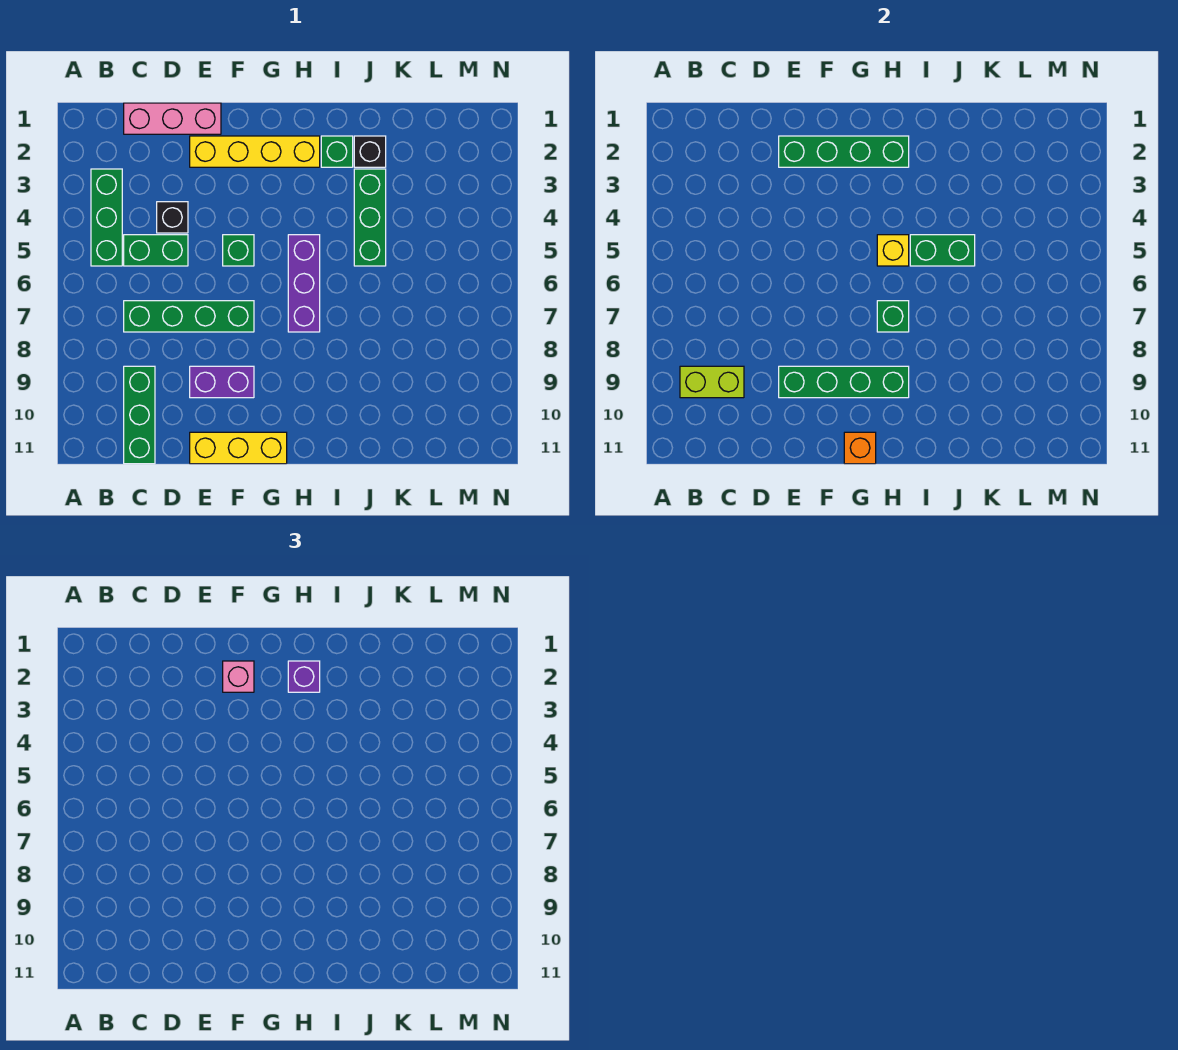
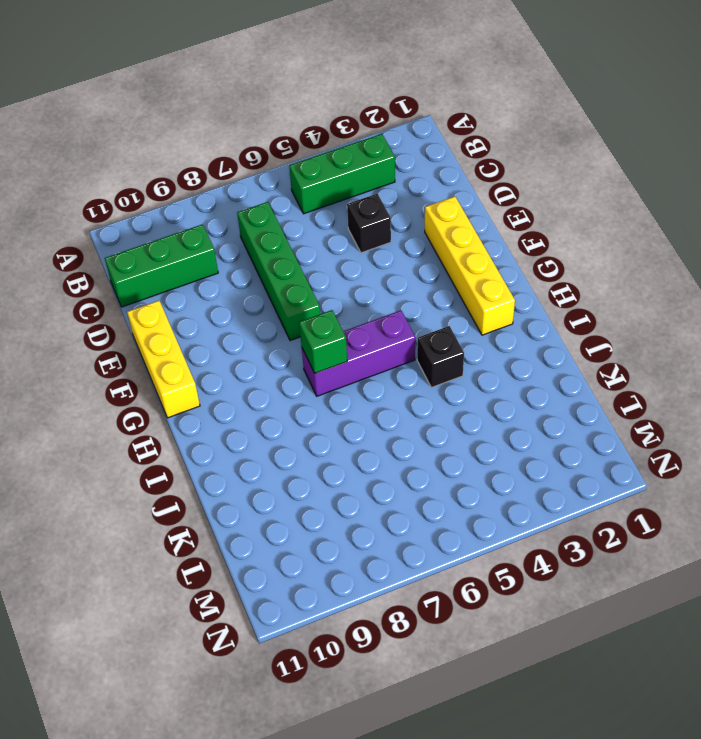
black 1x1 brick [417,326,464,388] -> black 1x1 brick moved to [354,136,386,167]
none -> pink 1x3 brick [124,103,221,134]
none -> green 1x2 brick [124,235,188,266]
none -> purple 1x2 brick [190,366,254,398]

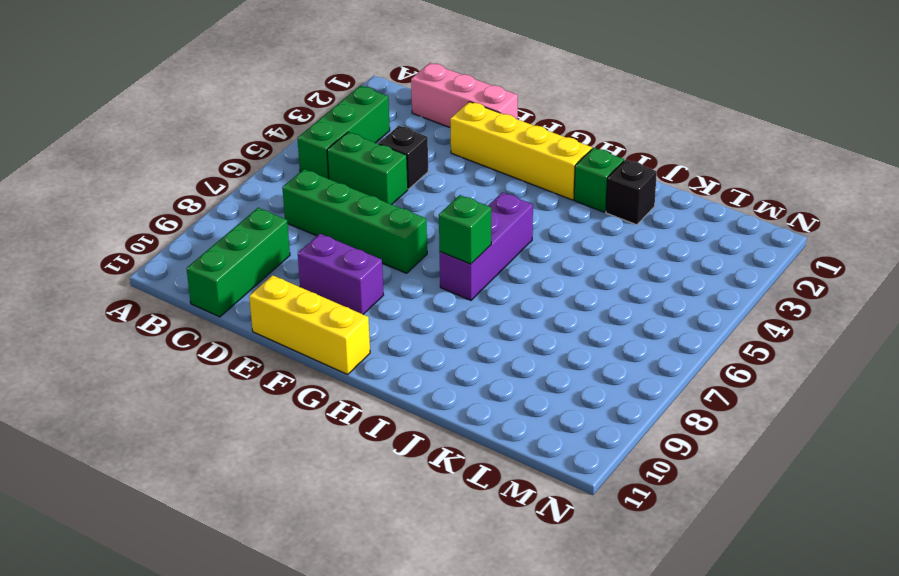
none -> green 1x1 brick [223,235,254,266]
none -> green 1x3 brick [354,169,386,266]
none -> lime 1x2 brick [680,366,744,398]

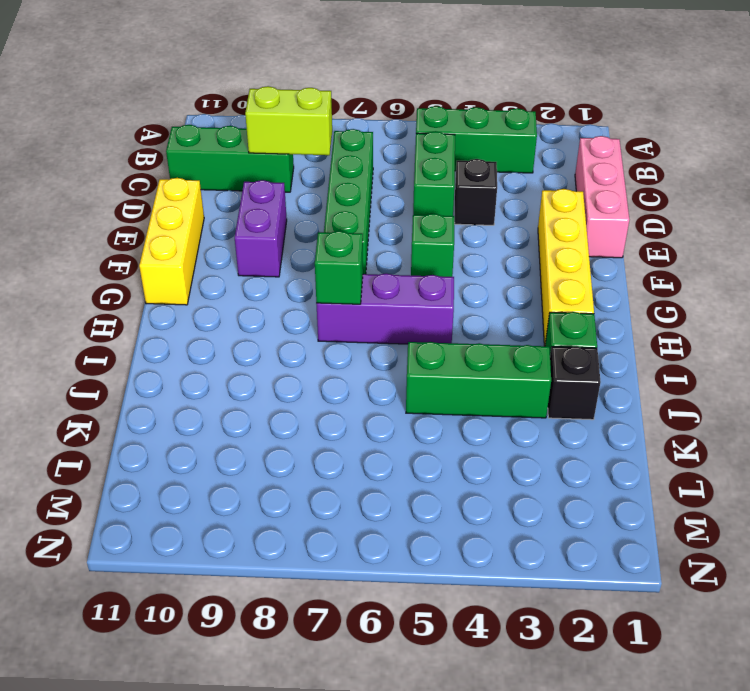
lime 1x2 brick [245,86,332,155] -> lime 1x2 brick turned to [680,366,744,398]
none -> green 1x4 brick [779,136,909,167]
none -> green 1x4 brick [779,366,909,398]
none -> orange 1x1 brick [844,432,876,464]

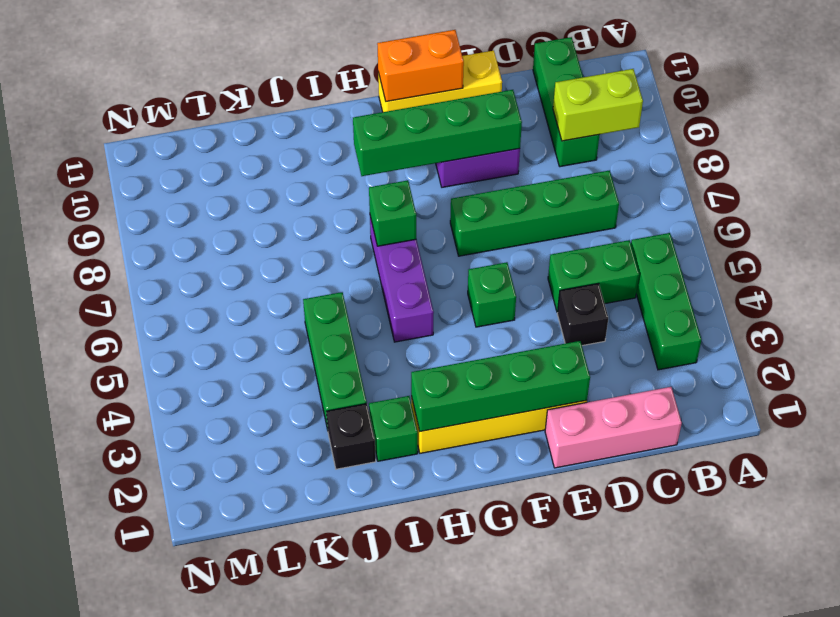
orange 1x2 brick [377,30,464,102] -> orange 1x1 brick [844,432,876,464]
none -> yellow 1x1 brick [877,235,909,266]
none -> green 1x2 brick [910,235,975,266]
none -> pink 1x1 brick [223,661,254,692]

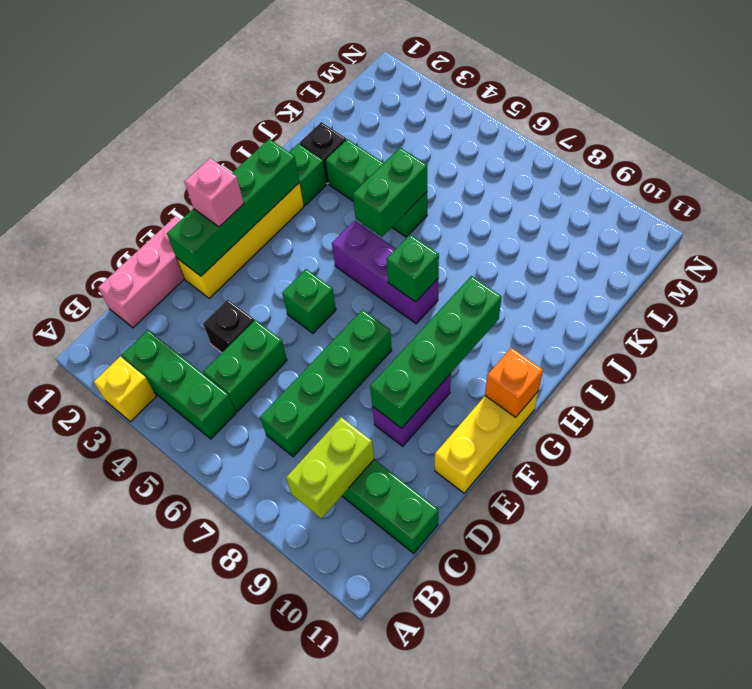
yellow 1x1 brick [94,356,156,422] -> yellow 1x1 brick moved to [877,235,909,266]
none -> purple 1x1 brick [288,661,320,692]

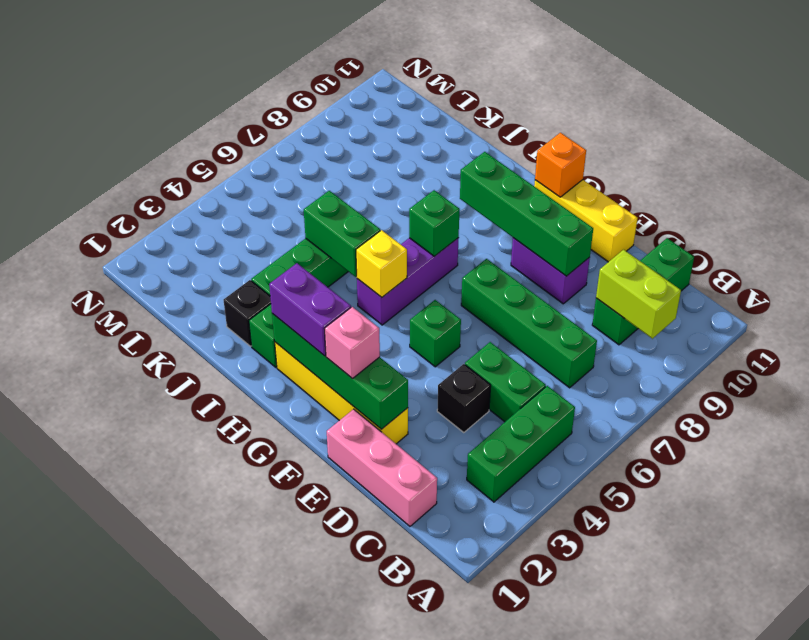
purple 1x2 brick [269,263,351,356] -> purple 1x1 brick [288,661,320,692]

